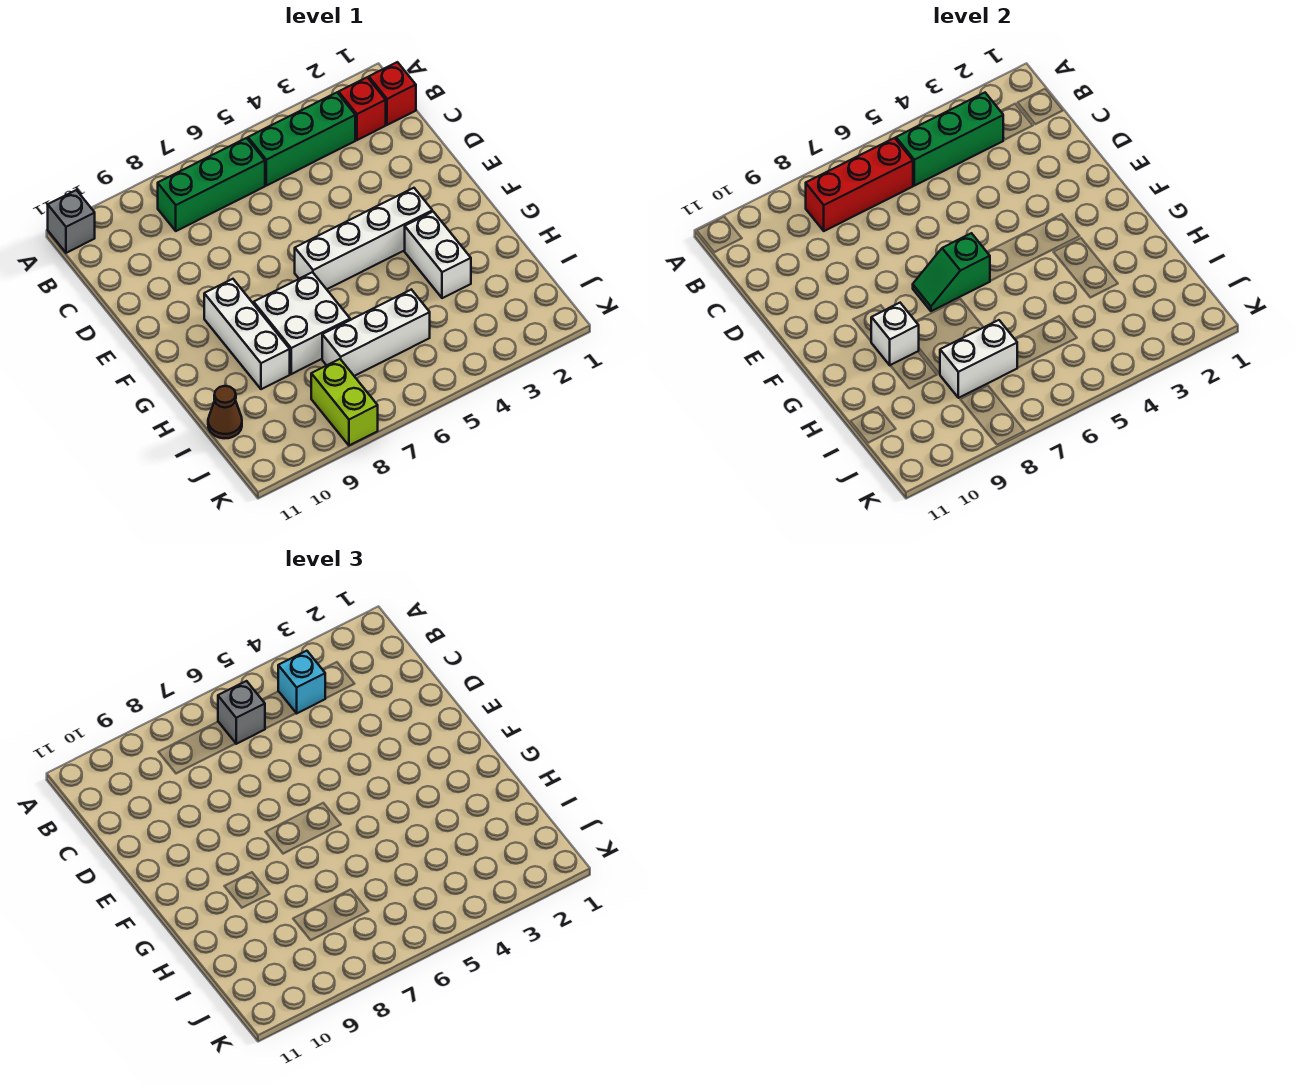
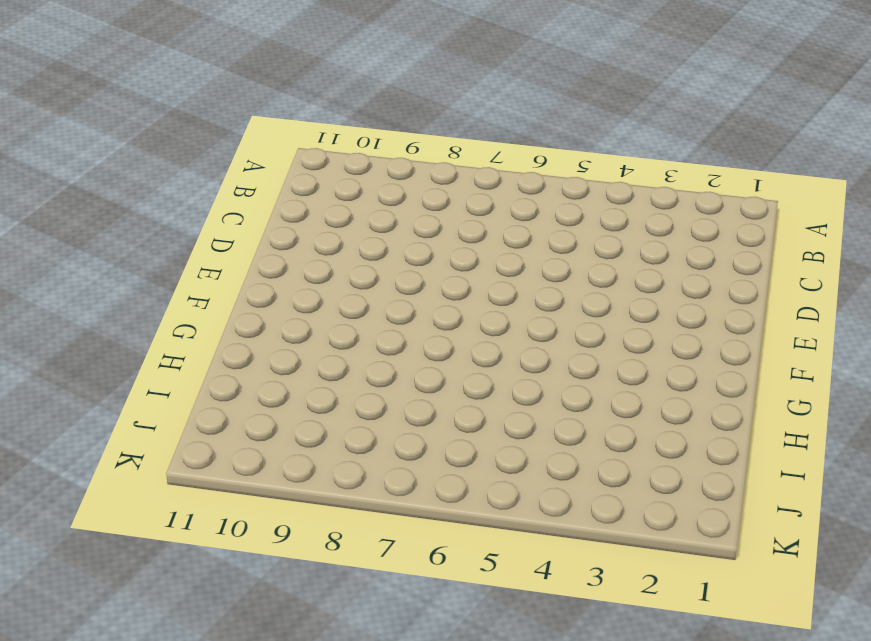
none -> grey 1x1 brick [48,190,95,253]
none -> red 1x1 brick [369,62,416,125]
none -> red 1x1 brick [339,77,386,140]

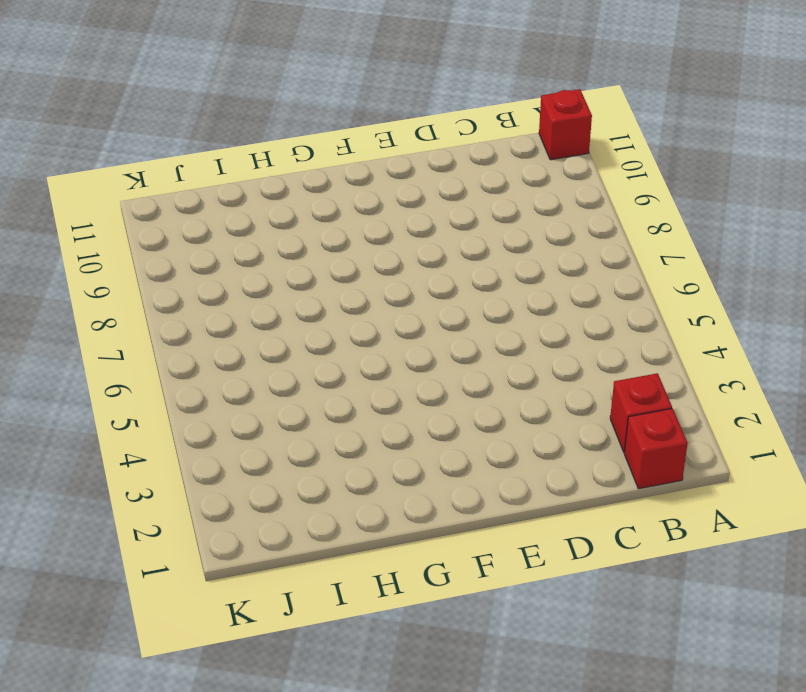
red 1x1 brick [539,89,592,160] -> grey 1x1 brick [48,190,95,253]
none -> green 1x3 brick [248,93,355,186]
none -> green 1x3 brick [158,138,265,231]
none -> white 1x4 brick [295,188,432,289]

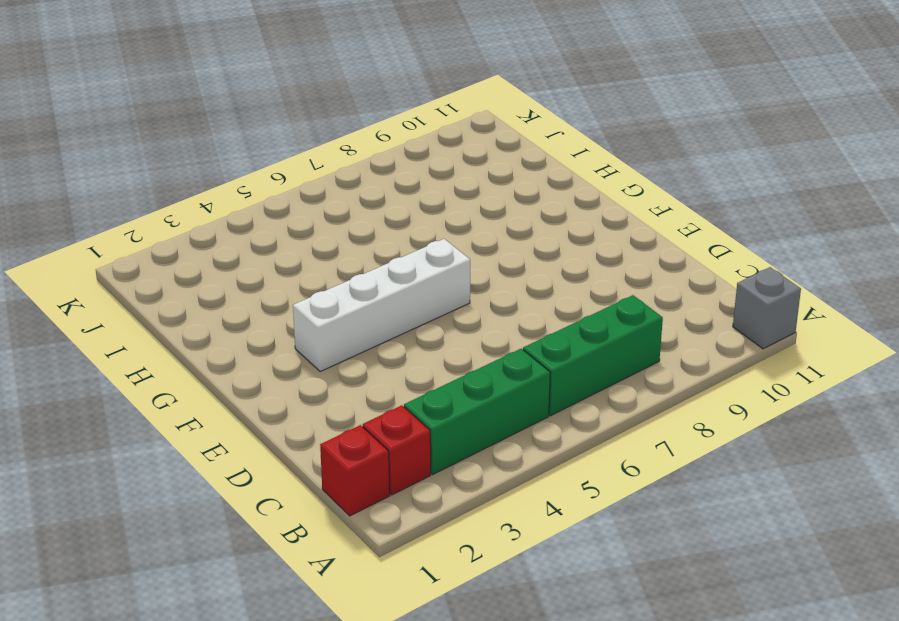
none -> white 1x3 brick [204,279,290,389]
none -> white 1x2 brick [405,212,471,298]
none -> white 2x2 brick [254,272,350,374]

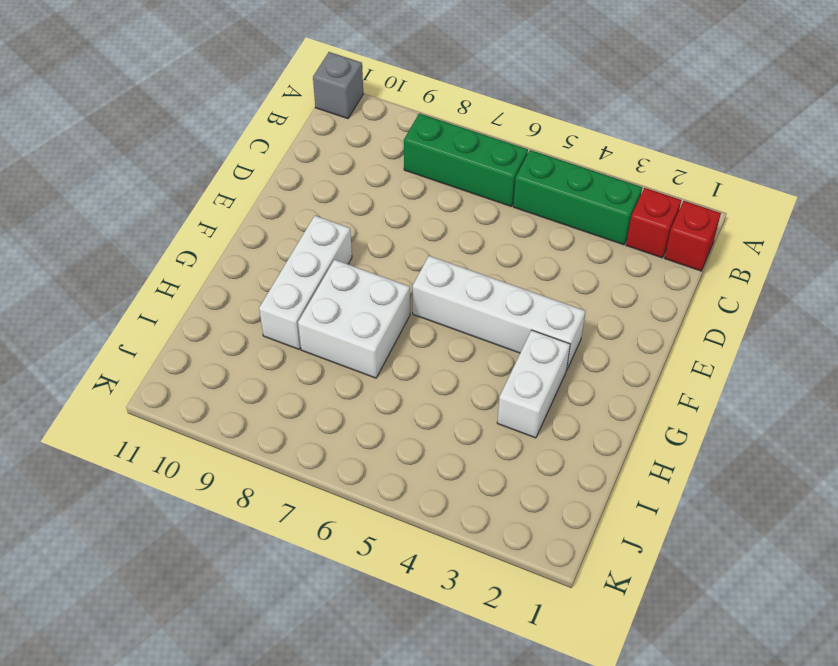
none -> white 1x3 brick [322,290,430,376]
none -> brown 1x1 cone [208,386,242,438]
none -> lime 1x2 brick [311,359,378,445]

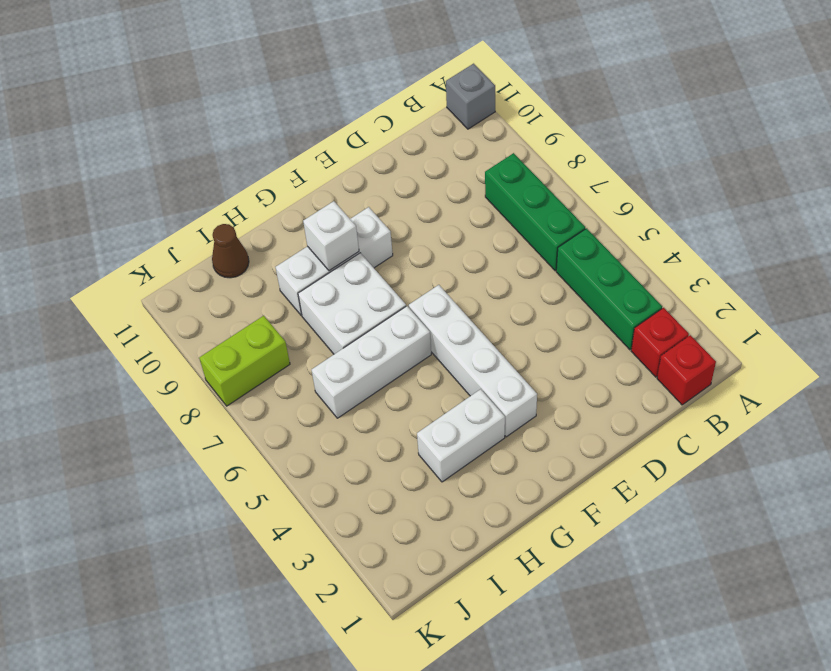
white 1x3 brick [312,306,431,418] -> white 1x3 brick turned to [322,290,430,376]
none -> green 1x3 brick [896,93,1003,186]
none -> red 1x3 brick [806,138,913,231]
none -> green 1x2 slope [913,233,990,311]

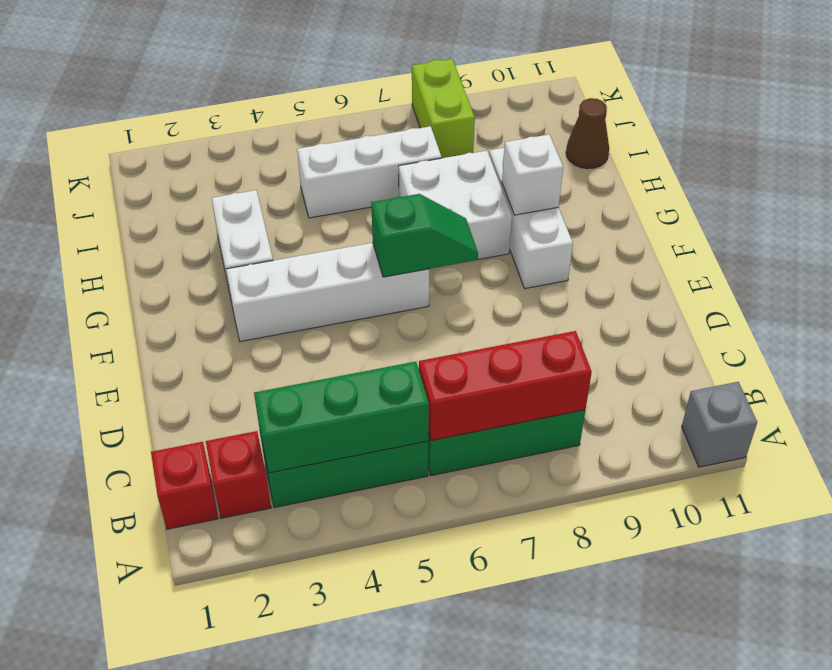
none -> white 1x2 brick [940,320,1017,398]
none -> cyan 1x1 brick [278,651,325,713]
none -> grey 1x1 brick [218,681,265,744]

